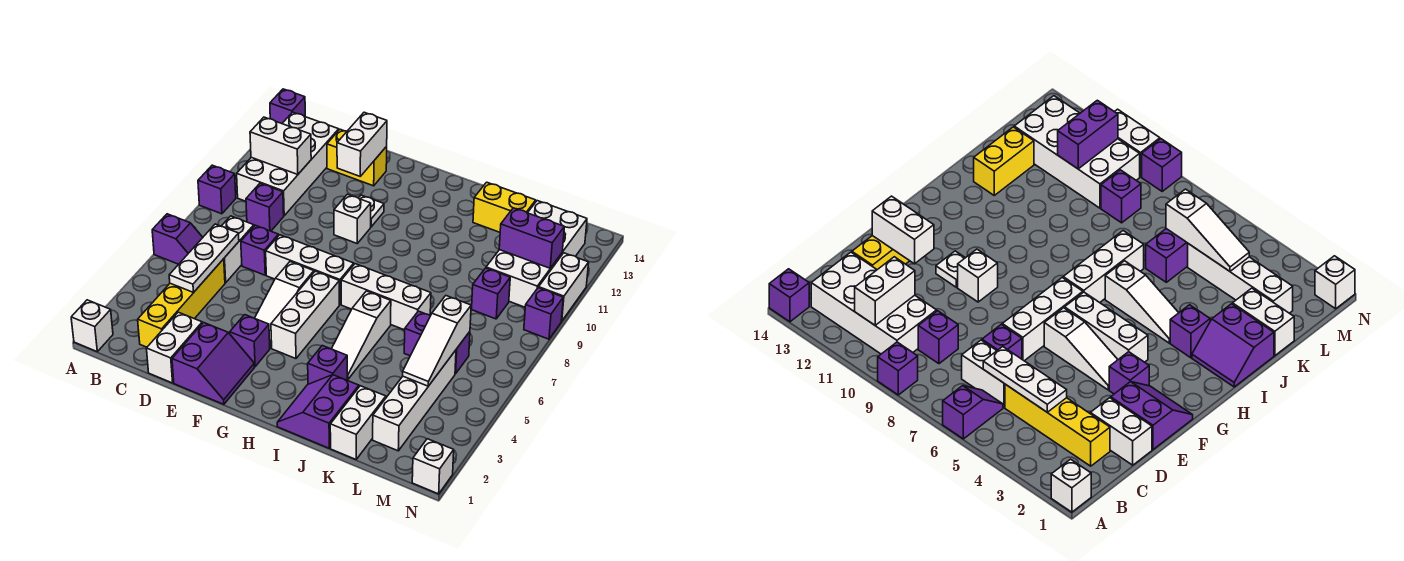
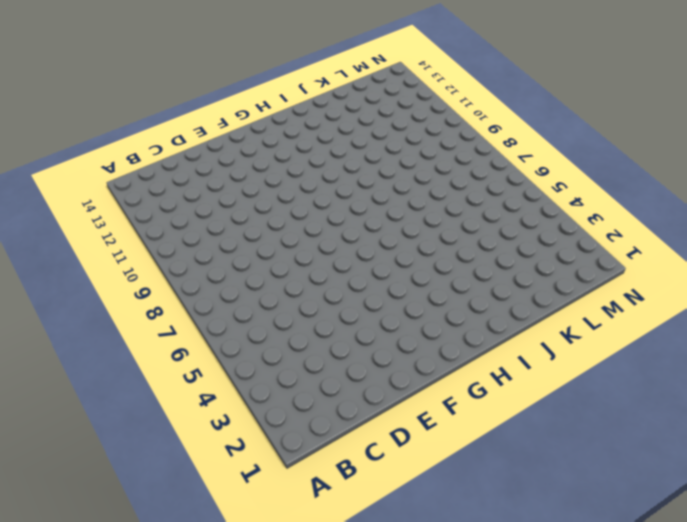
none -> white 1x1 brick [71,300,113,351]
none -> purple 1x2 slope [152,214,203,264]
none -> purple 1x1 brick [198,165,236,214]
none -> purple 1x1 brick [270,89,305,124]

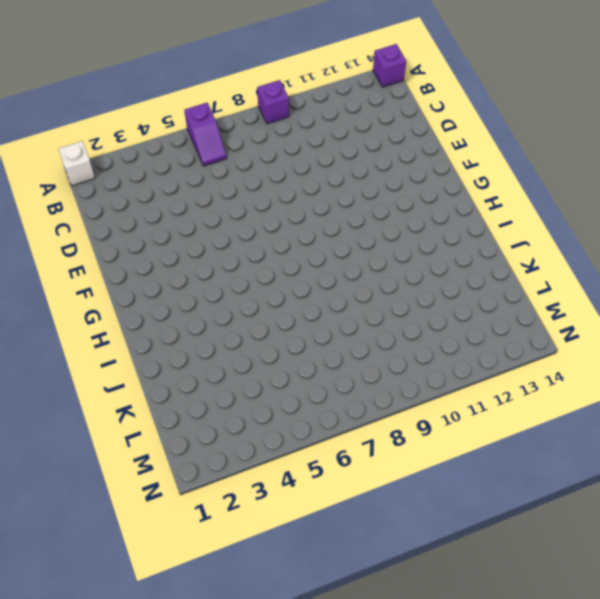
none -> white 2x4 brick [237,112,339,216]
none -> yellow 1x4 brick [138,259,225,347]
none -> white 1x2 brick [222,216,254,283]
none -> purple 1x1 brick [246,183,284,231]

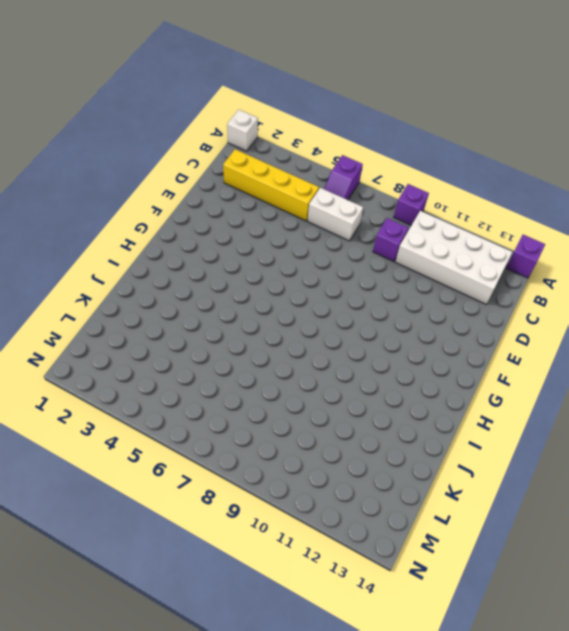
none -> white 1x2 brick [147,312,202,383]
none -> purple 1x1 brick [241,225,279,275]
none -> yellow 1x2 brick [327,129,387,186]
none -> purple 2x2 slope [172,323,254,404]

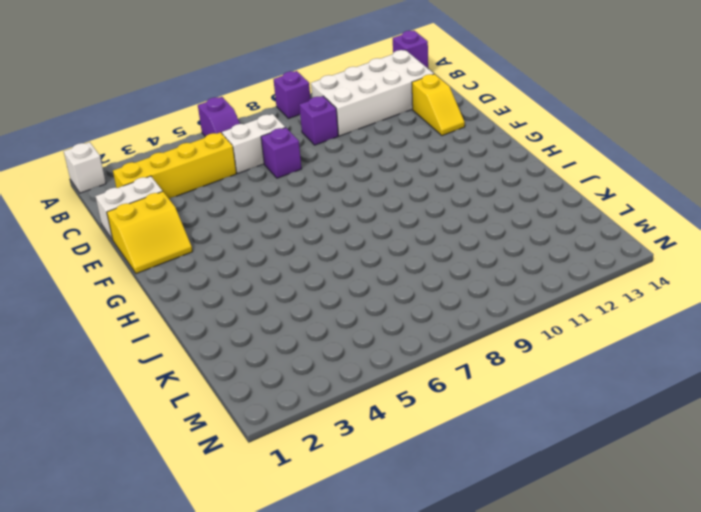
yellow 1x2 slope [412,74,465,136] -> yellow 1x2 brick [327,129,387,186]
yellow 2x2 slope [107,191,193,274] -> purple 2x2 slope [172,323,254,404]
none -> white 1x3 brick [266,235,354,305]
none -> purple 1x1 brick [230,315,270,367]
none -> white 1x3 slope [255,262,314,348]
none -> white 1x1 brick [334,194,371,243]

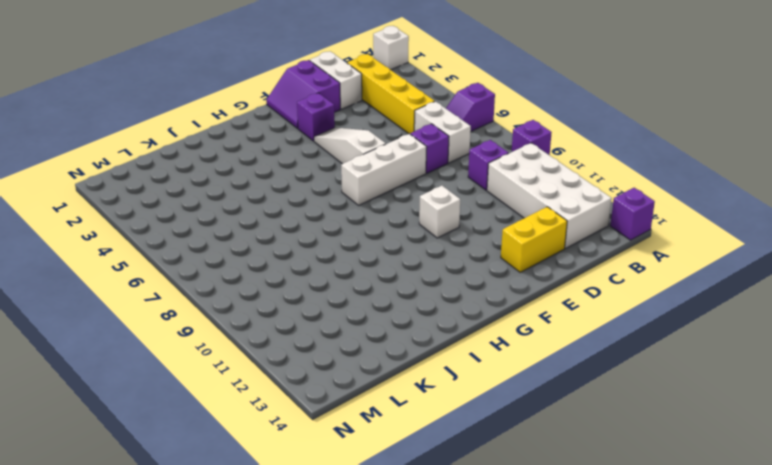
none -> white 1x1 plate [359,195,384,227]
none -> white 1x3 brick [271,271,339,359]
none -> white 1x3 brick [341,264,431,330]
none -> purple 2x2 slope [277,375,359,448]

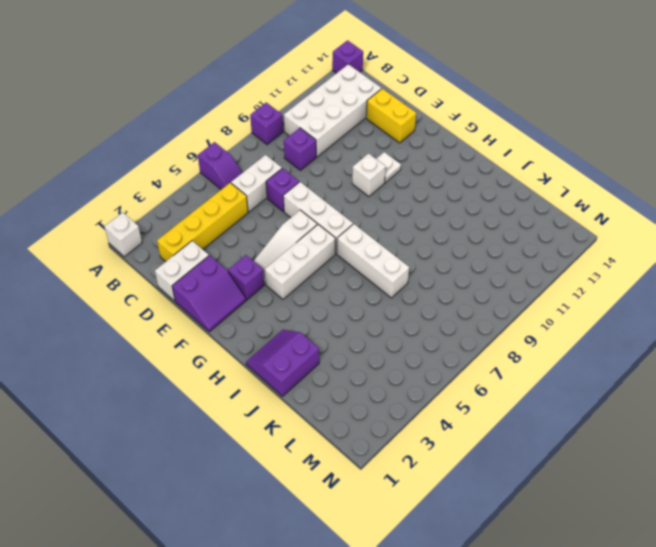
none -> purple 1x1 brick [308,346,347,384]
none -> white 1x3 slope [332,291,391,380]
none -> yellow 1x2 brick [473,182,536,232]
none -> white 1x2 brick [330,386,386,459]

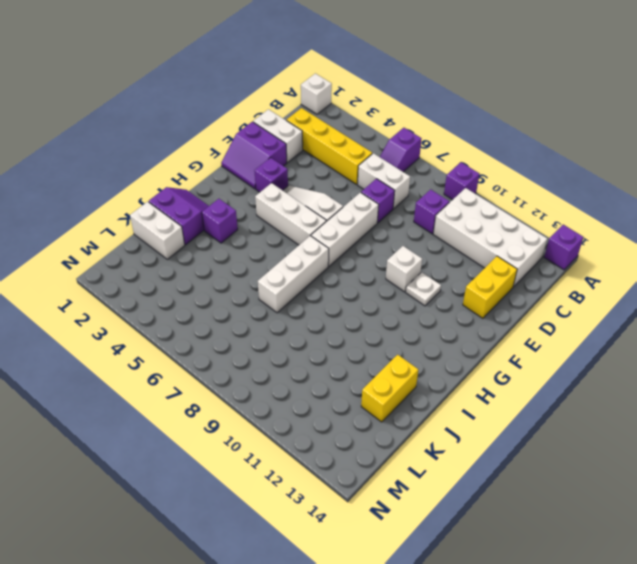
none -> white 1x3 slope [332,291,391,380]
none -> purple 1x2 brick [404,311,470,374]
none -> white 1x4 brick [373,350,456,451]
none -> purple 1x1 brick [472,268,510,319]

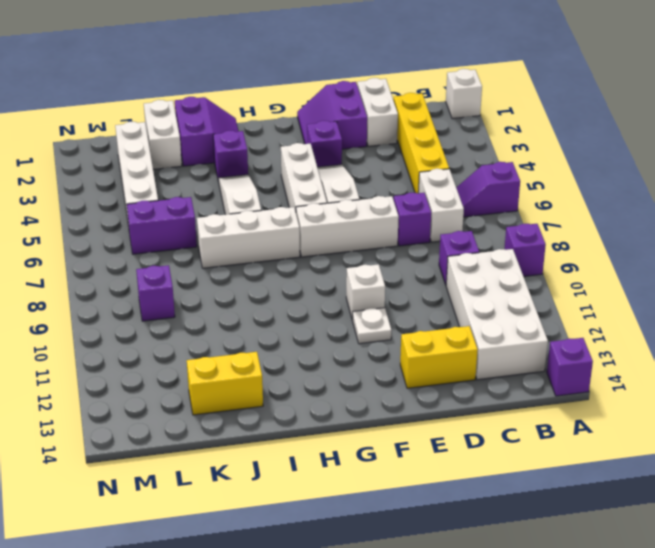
none -> white 2x4 brick [486,201,587,307]
none -> white 1x1 brick [412,439,454,494]
none -> purple 1x1 brick [524,288,563,339]
none -> white 1x2 brick [539,253,589,321]

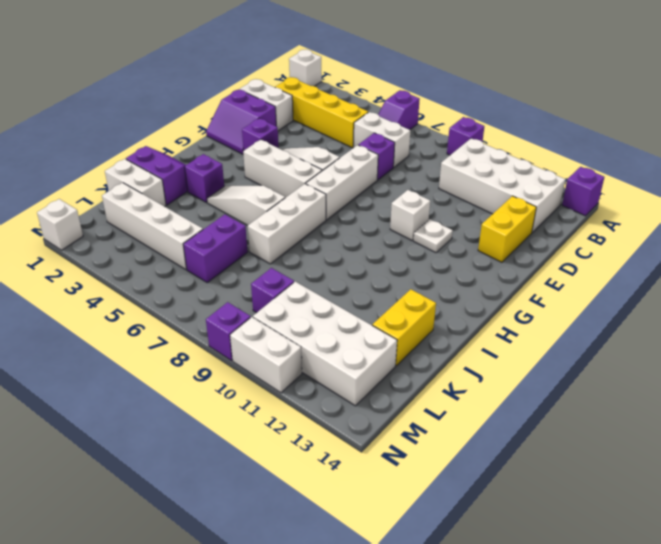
none -> purple 1x1 brick [246,183,284,231]
none -> white 1x2 brick [250,117,311,175]
none -> white 1x3 plate [169,224,239,292]
none -> white 1x2 brick [337,112,387,176]

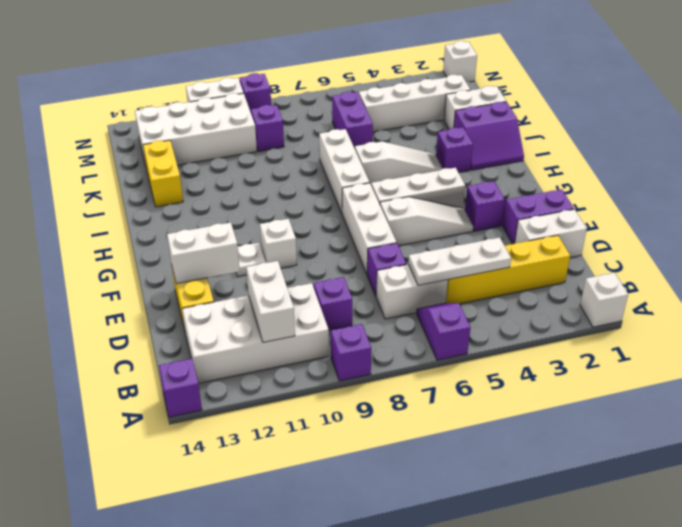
none -> white 1x3 slope [403,296,471,386]
none -> purple 1x2 brick [499,208,564,268]

